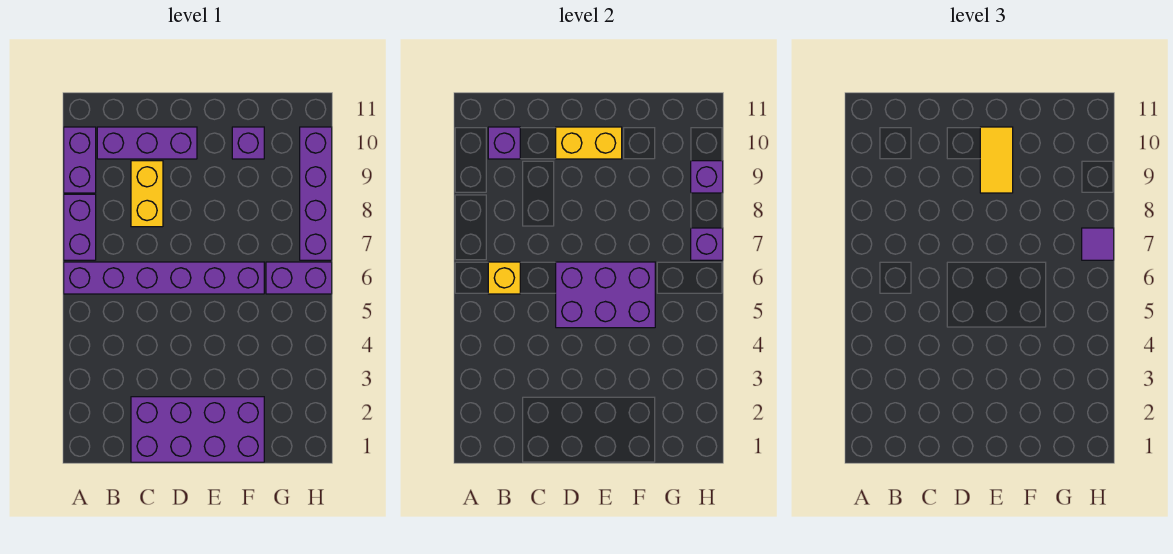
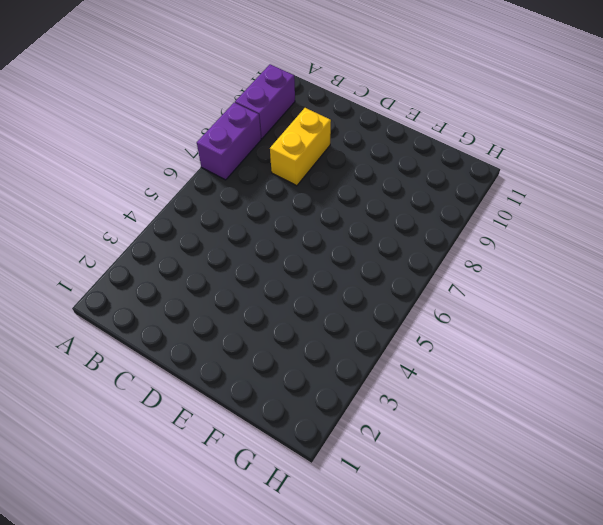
none -> purple 1x6 brick [64,262,264,294]
none -> purple 1x3 brick [97,127,197,159]
none -> purple 2x4 brick [131,397,264,462]

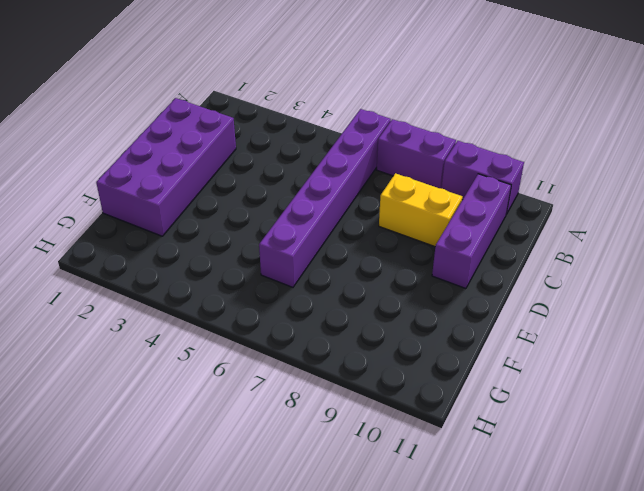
none -> purple 1x1 brick [232,127,264,159]
none -> purple 1x2 brick [266,262,332,294]
none -> purple 1x4 brick [300,127,332,260]

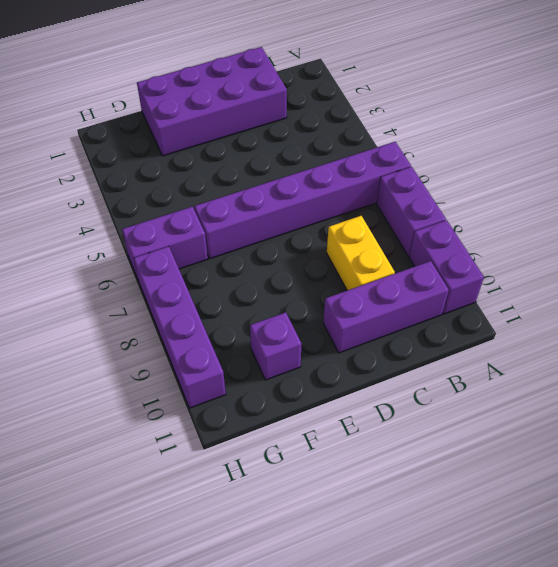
none -> yellow 1x1 brick [488,262,520,294]
none -> purple 1x1 brick [488,127,520,159]
none -> purple 2x3 brick [556,262,655,328]

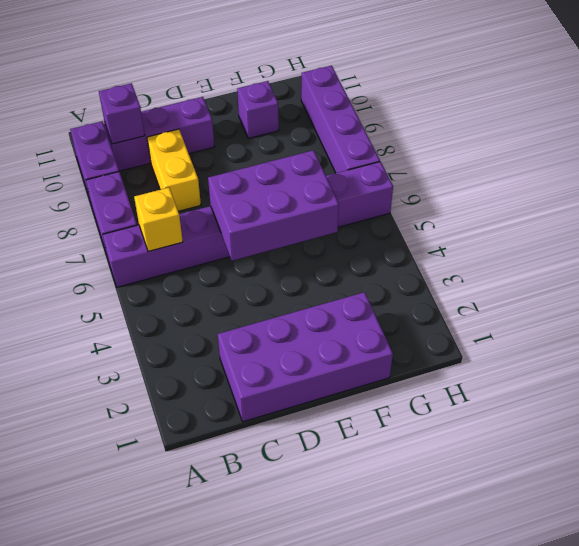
none -> yellow 1x2 brick [556,127,622,159]
none -> purple 1x1 brick [691,228,723,260]
none -> purple 1x1 brick [691,161,723,193]

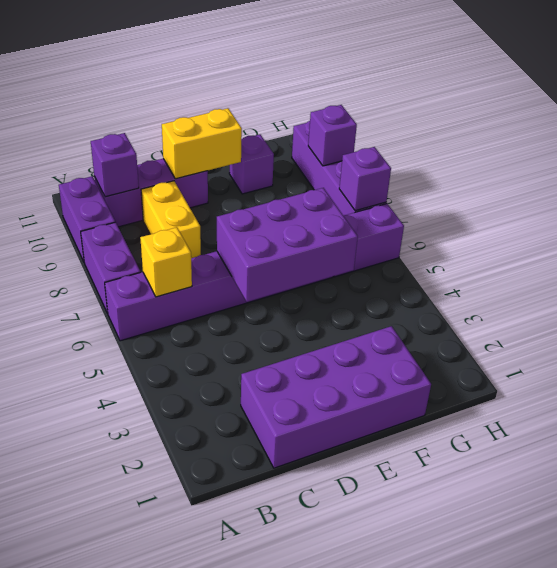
none -> yellow 1x2 tile [980,127,1013,193]
none -> purple 1x1 tile [1082,228,1114,260]

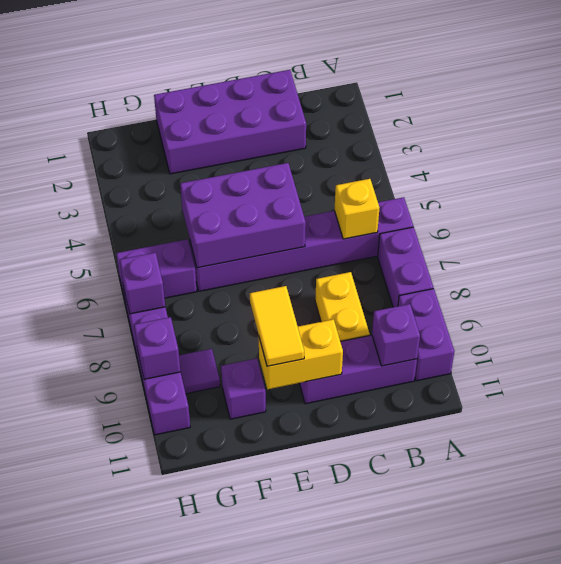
purple 1x1 tile [179,349,220,394] -> purple 1x1 tile moved to [1082,228,1114,260]

